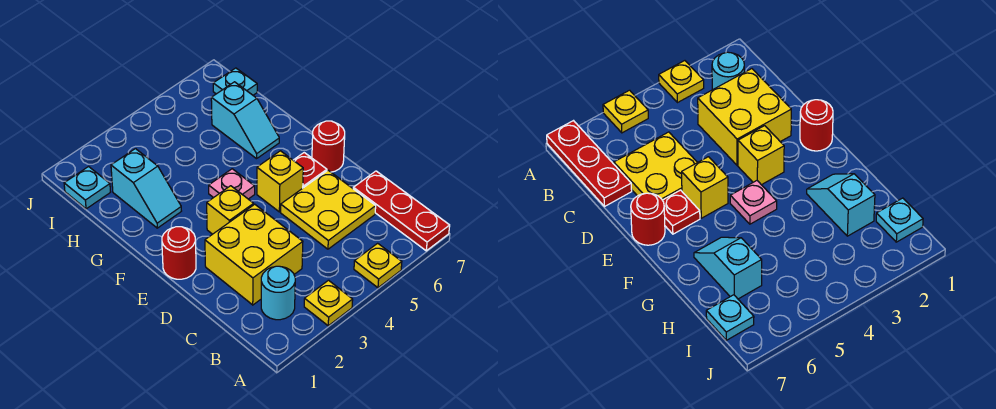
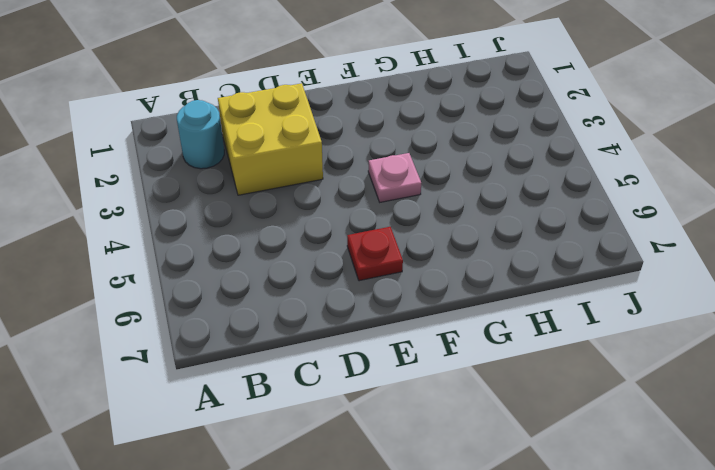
none -> yellow 1x1 plate [304,280,353,326]
none -> yellow 1x1 plate [354,243,402,288]
none -> red 1x3 plate [353,171,450,251]

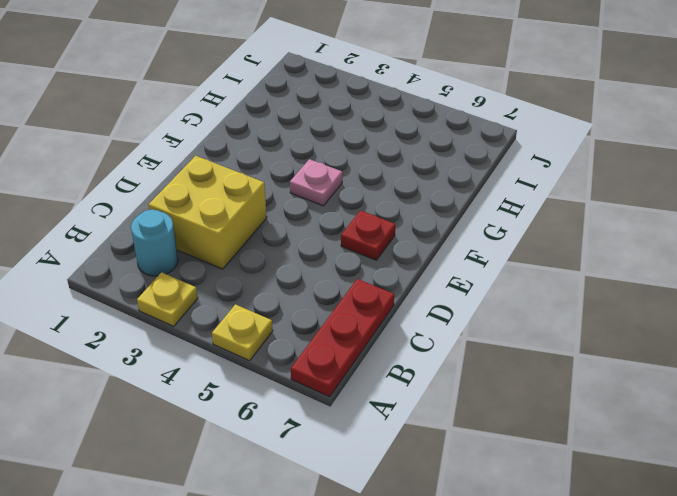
none -> yellow 2x2 plate [281,170,376,249]
none -> red 1x1 round brick [162,227,196,279]
none -> yellow 1x1 brick [207,186,254,234]

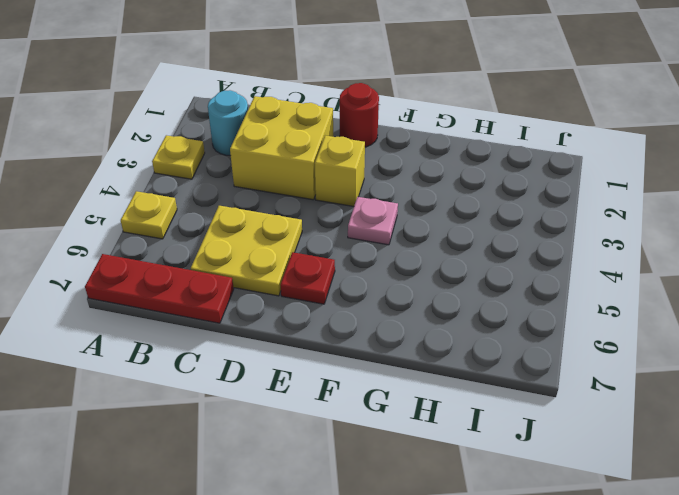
none -> yellow 1x1 brick [257,151,303,212]
none -> red 1x1 round brick [312,121,345,172]
none -> cyan 1x2 slope [111,149,181,228]

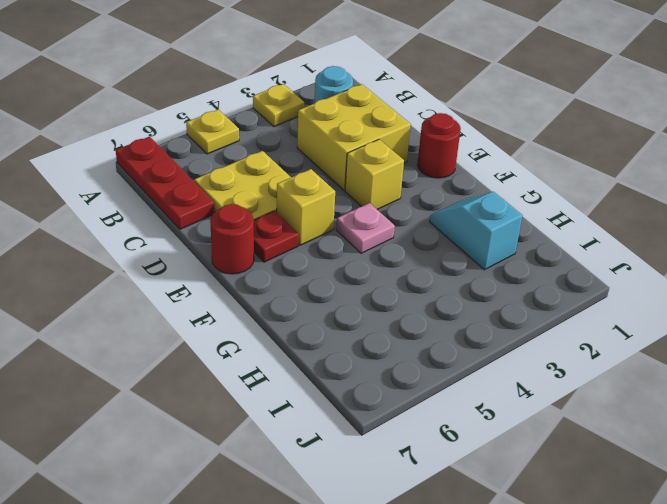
none -> cyan 1x2 slope [211,82,279,159]
none -> cyan 1x1 plate [64,167,110,209]
none -> cyan 1x1 plate [213,68,257,95]

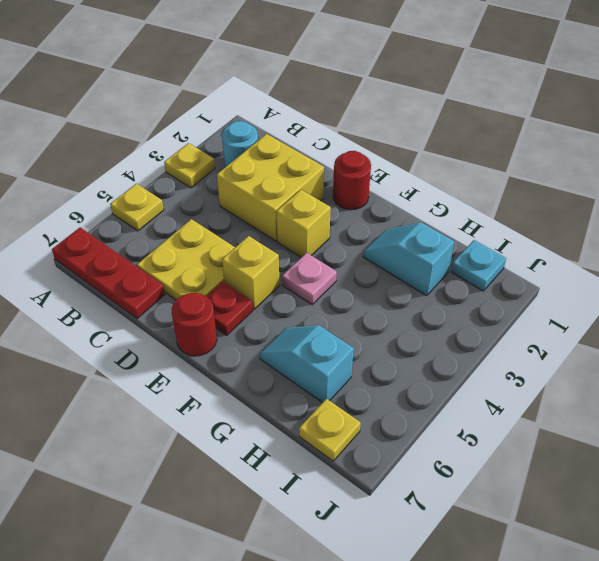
yellow 1x1 plate [299,399,361,461] -> cyan 1x1 plate [213,68,257,95]

